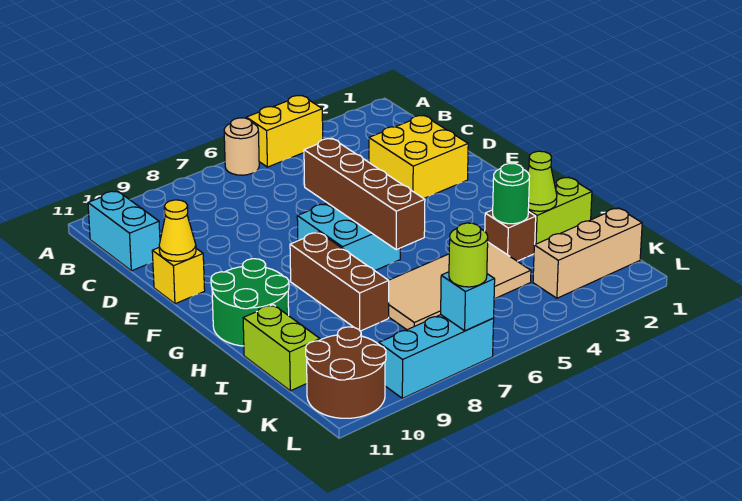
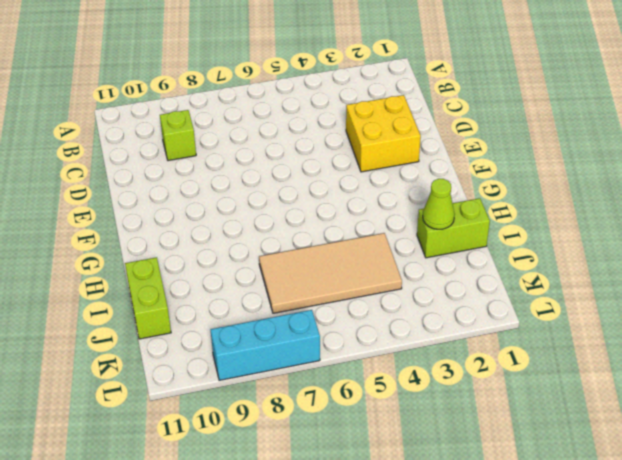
lime 1x1 brick [160,110,196,161] -> none
none -> yellow 1x2 brick [246,96,323,167]
none -> tan 1x1 round brick [224,118,259,175]
none -> cyan 1x2 brick [88,191,160,271]

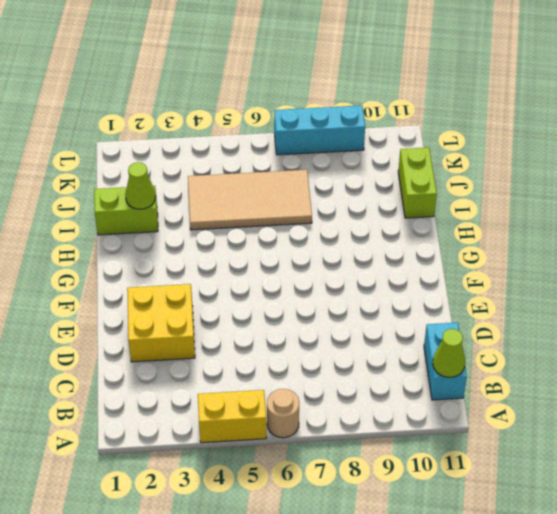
lime 1x1 cone [433,329,465,377] -> none
none -> yellow 1x1 brick [152,248,205,304]
none -> cyan 2x2 brick [297,203,400,271]
none -> brown 1x3 brick [290,232,389,331]

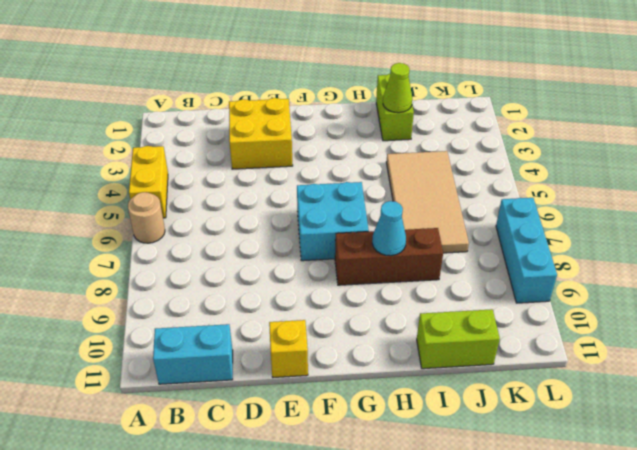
cyan 1x1 cone [372,201,406,256] -> none
none -> green 2x2 round brick [211,259,289,346]
none -> brown 1x1 brick [485,210,536,261]
none -> tan 1x3 brick [533,208,642,298]

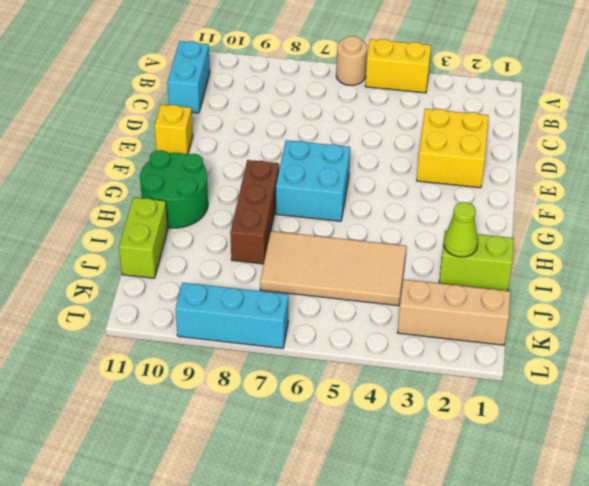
none -> brown 1x1 brick [485,210,536,261]
none -> brown 2x2 round brick [306,327,386,418]
none -> brown 1x4 brick [304,139,425,250]

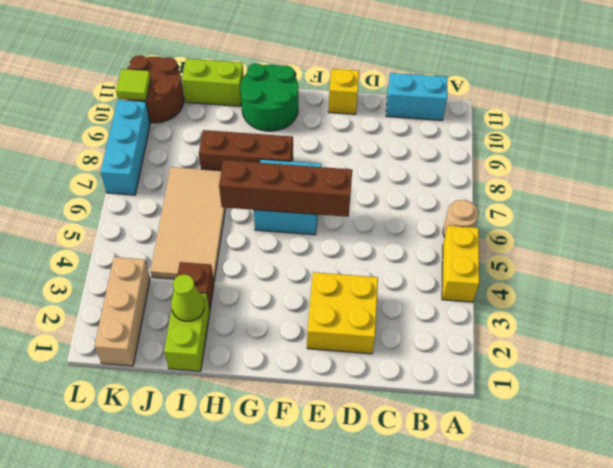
lime 1x1 tile [116,69,151,101] -> none
none -> yellow 1x1 cone [159,200,196,261]
none -> green 1x1 round brick [493,163,529,224]
none -> cyan 1x1 brick [441,272,495,331]

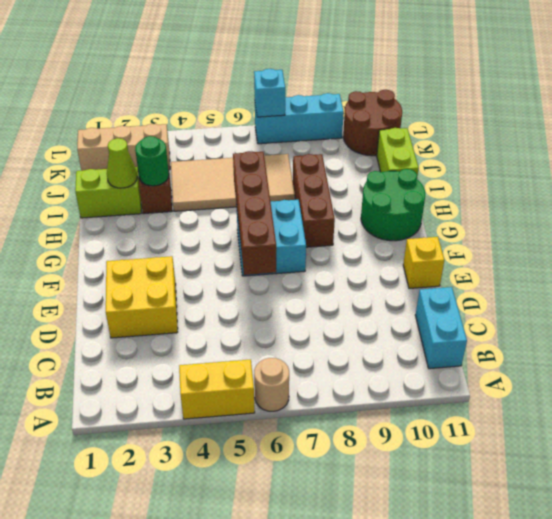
none -> yellow 1x1 cone [159,200,196,261]
none -> lime 1x1 round brick [449,223,488,287]

